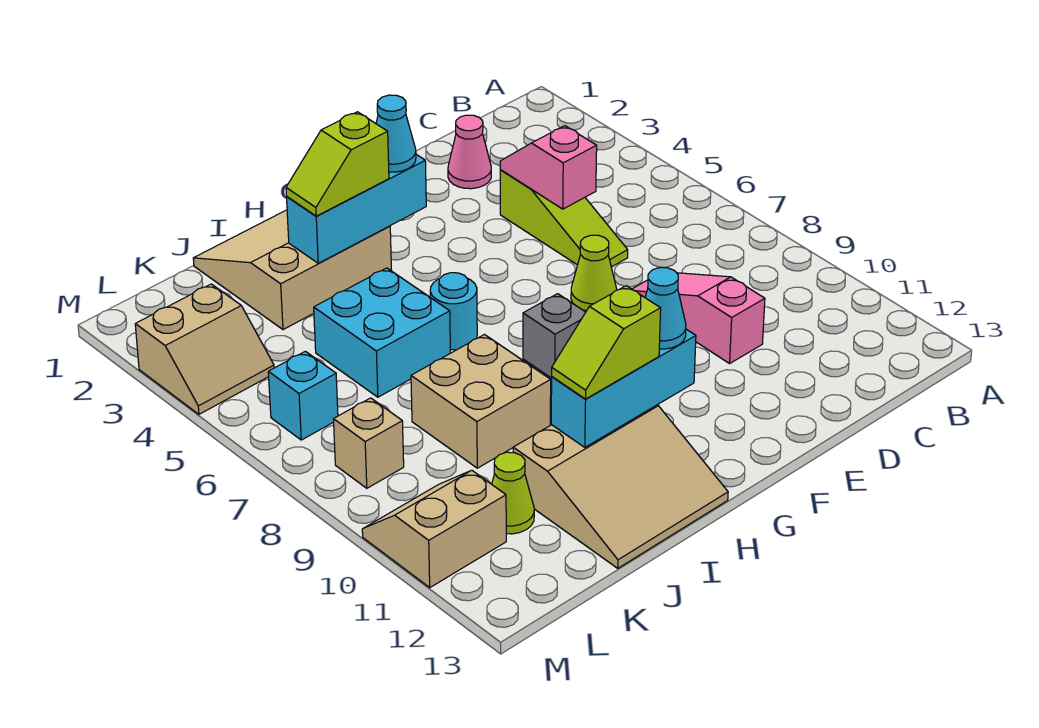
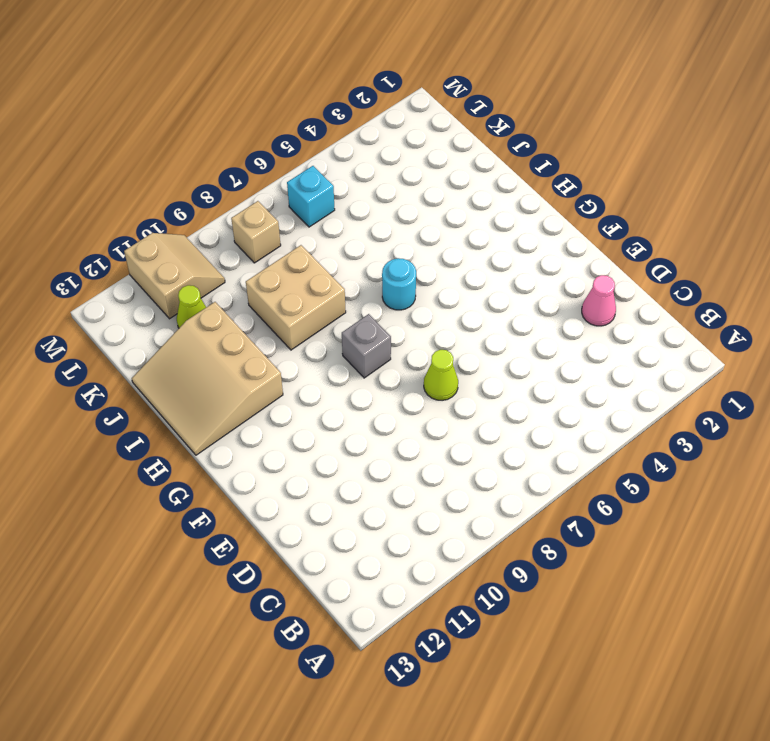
none -> lime 1x3 slope [500,170,628,267]
none -> pink 1x3 slope [632,273,765,364]
none -> tan 3x3 slope [193,210,392,330]

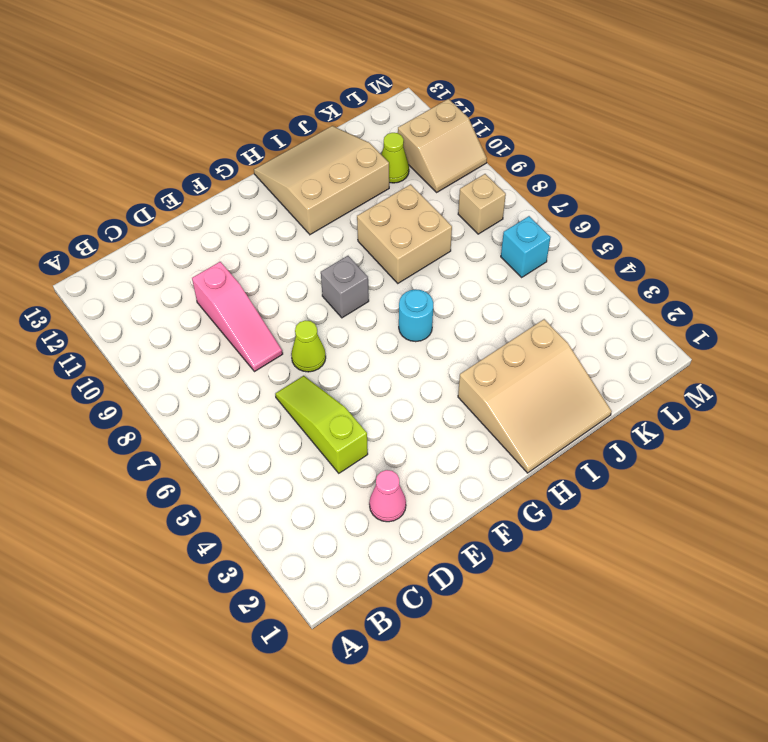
none -> cyan 2x2 brick [314,268,450,397]
none -> tan 2x2 slope [135,284,274,414]
none -> pink 1x2 slope [500,126,597,209]

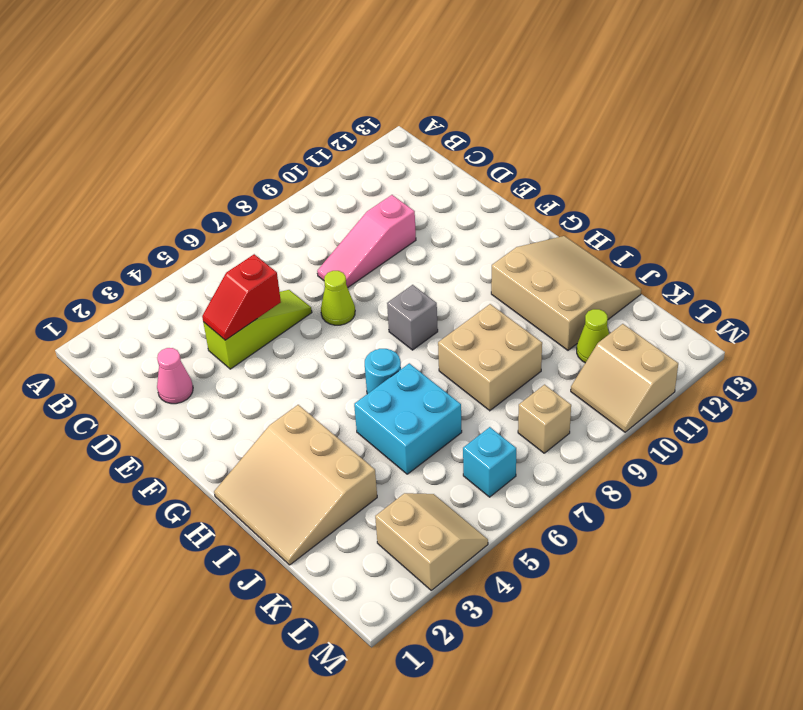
red 1x2 slope [202,254,281,340] -> pink 1x2 slope [500,126,597,209]
none -> cyan 1x3 brick [287,154,426,263]
none -> cyan 1x3 brick [551,329,696,447]
none -> cyan 1x1 cone [376,95,416,172]

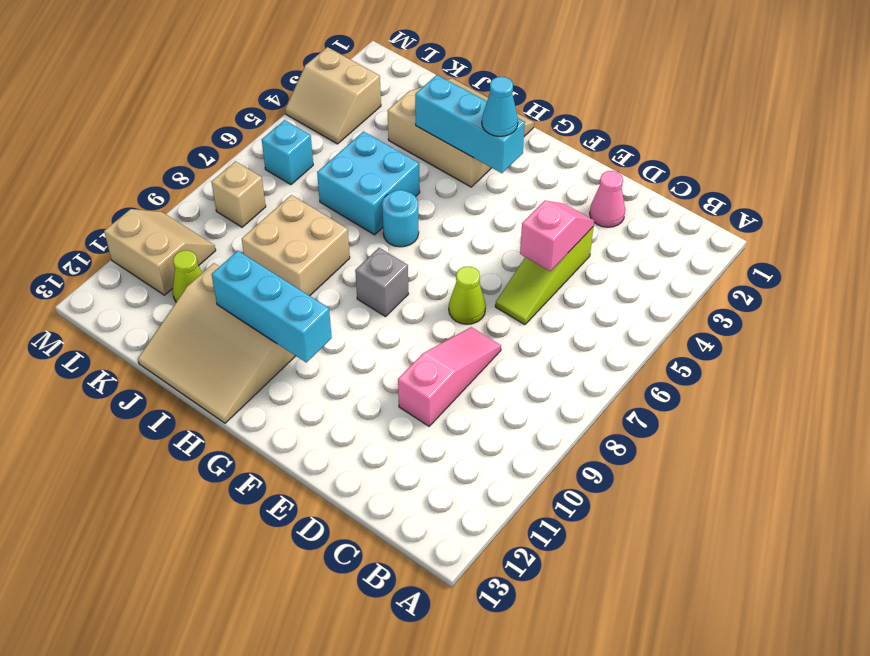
none -> cyan 1x1 cone [645,268,686,349]
none -> lime 1x2 slope [286,112,389,216]
none -> lime 1x2 slope [552,286,661,399]

